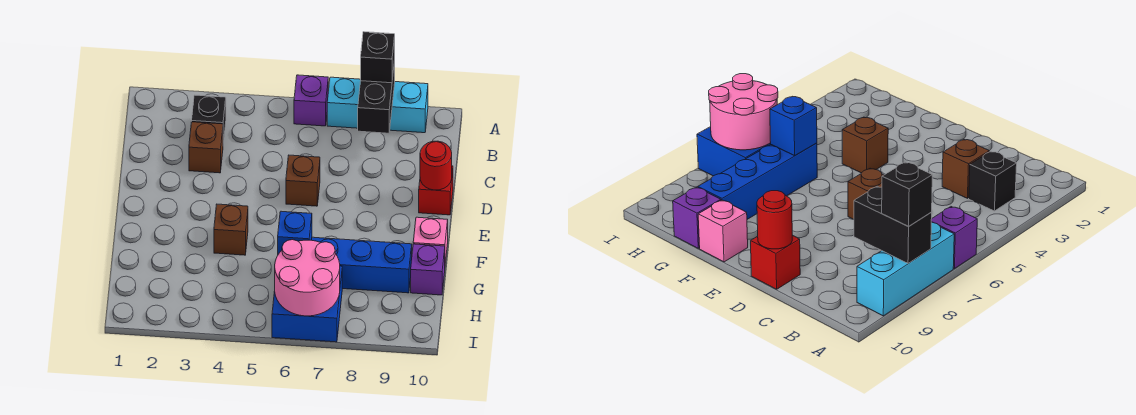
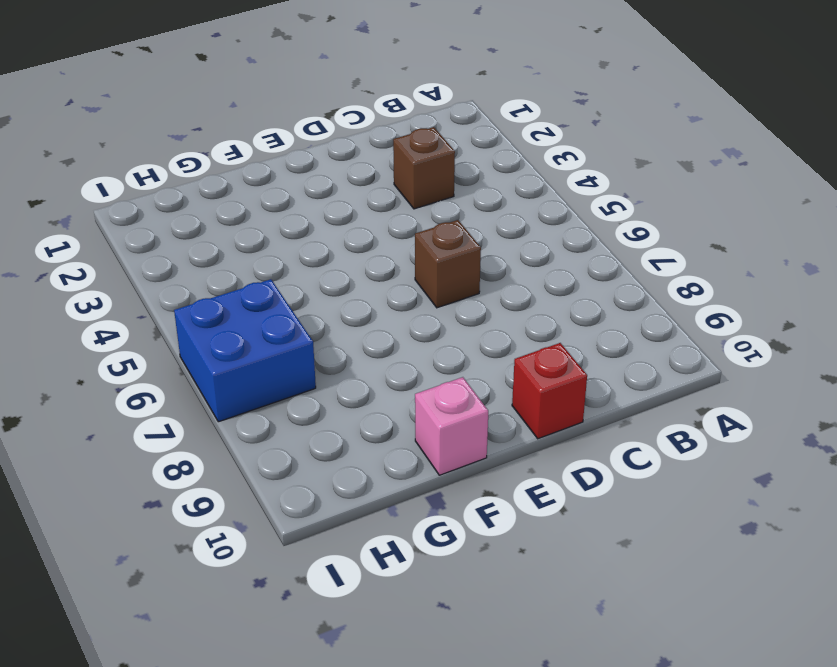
none -> purple 1x1 brick [294,75,328,126]
none -> cyan 1x3 brick [327,77,428,133]
none -> black 1x1 brick [192,95,226,143]

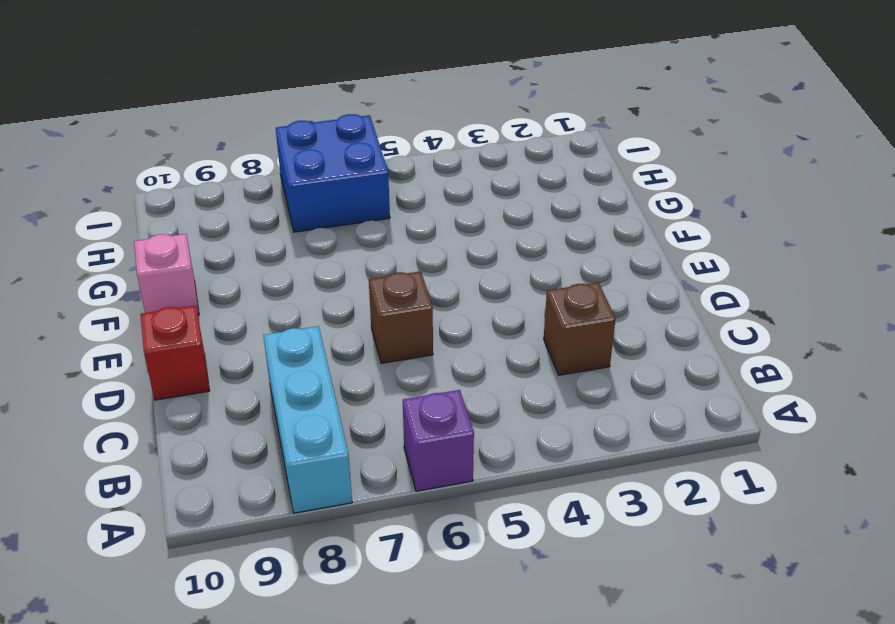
cyan 1x3 brick [263,326,352,513] -> cyan 1x3 brick turned to [327,77,428,133]
none -> black 1x1 brick [192,95,226,143]
none -> brown 1x1 brick [214,204,248,255]
none -> blue 1x4 brick [312,237,412,293]

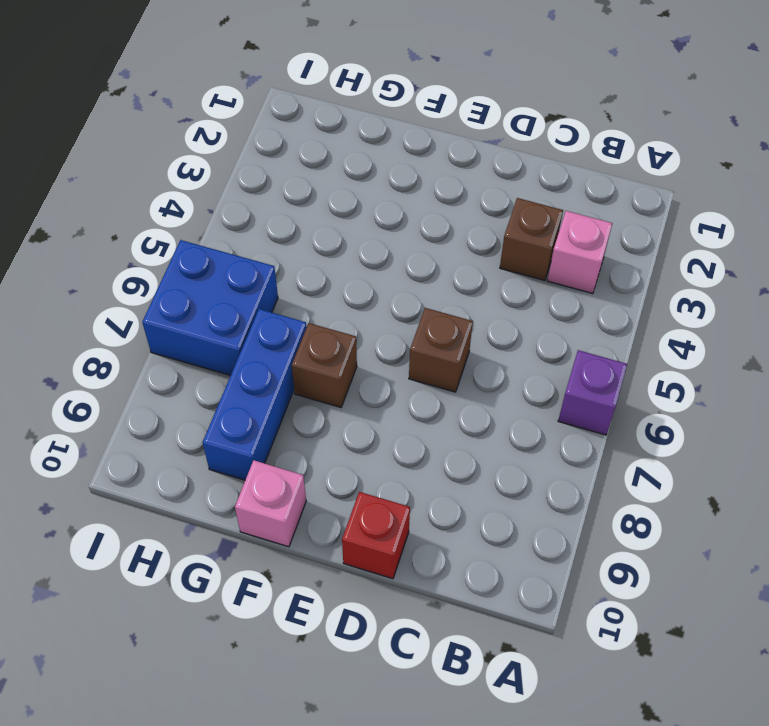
pink 1x1 brick [547,211,612,294] -> black 1x1 brick [192,95,226,143]
brown 1x1 brick [292,323,357,407] -> brown 1x1 brick moved to [214,204,248,255]
blue 1x3 brick [203,309,307,480] -> blue 1x4 brick [312,237,412,293]
none -> cyan 1x3 brick [327,77,428,133]
none -> purple 1x1 brick [411,244,445,295]
none -> black 1x2 brick [358,61,395,133]

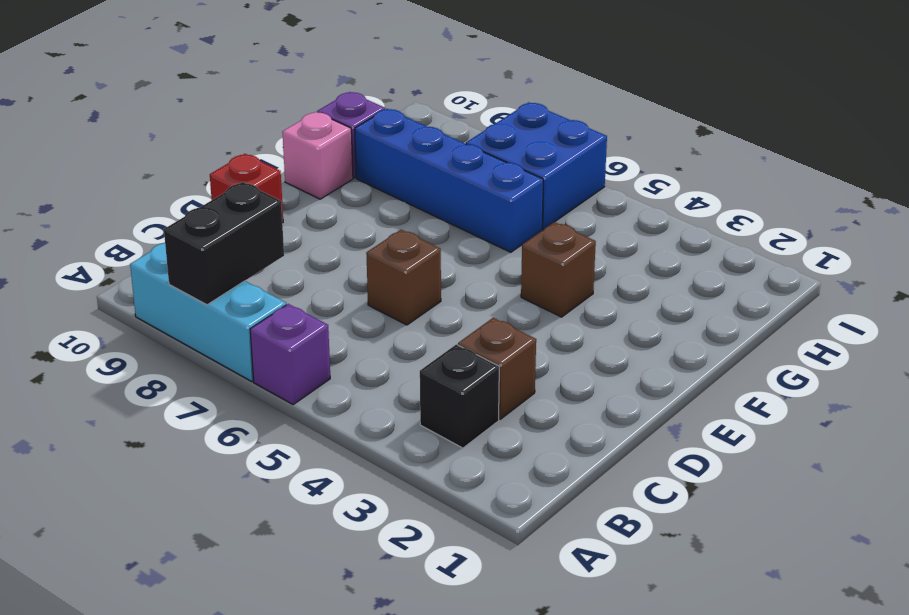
none -> red 1x1 round brick [420,141,452,190]
none -> blue 1x1 brick [278,211,312,254]
none -> pink 2x2 round brick [275,240,340,316]

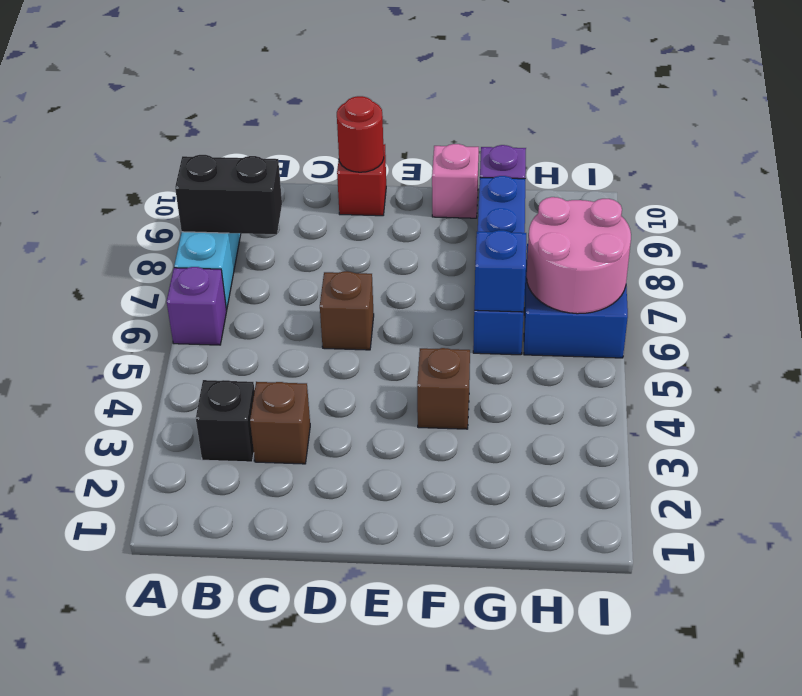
none -> black 1x1 brick [361,32,395,83]

